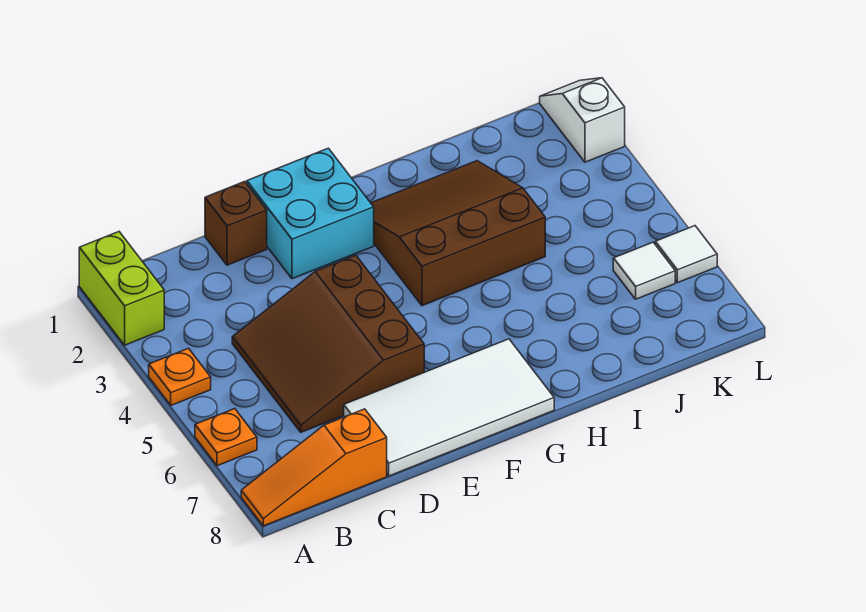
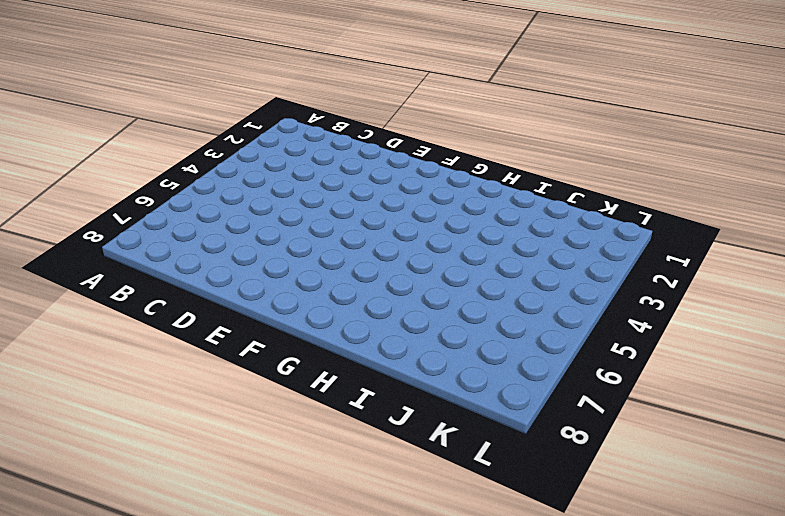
none -> lime 1x2 brick [79,232,164,345]
none -> orange 1x1 plate [149,348,211,405]
none -> orange 1x1 plate [195,409,257,466]

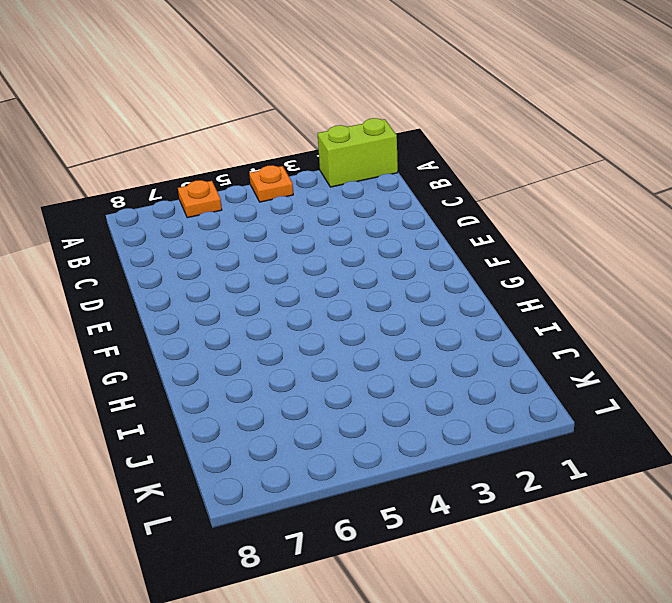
none -> orange 1x3 slope [241,409,387,526]
none -> brown 3x3 slope [232,255,424,432]
none -> brown 1x1 brick [205,182,267,265]

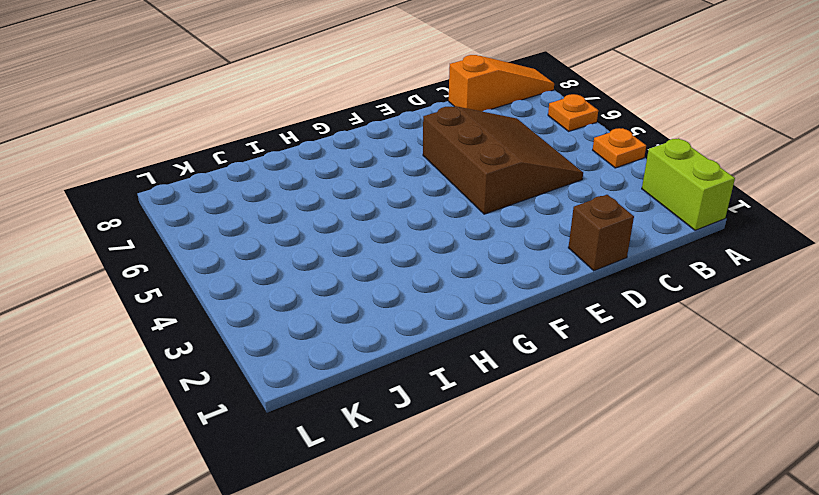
none -> white 2x4 tile [344,339,554,476]
none -> cyan 2x2 brick [247,148,374,279]
none -> brown 3x3 slope [371,161,545,306]

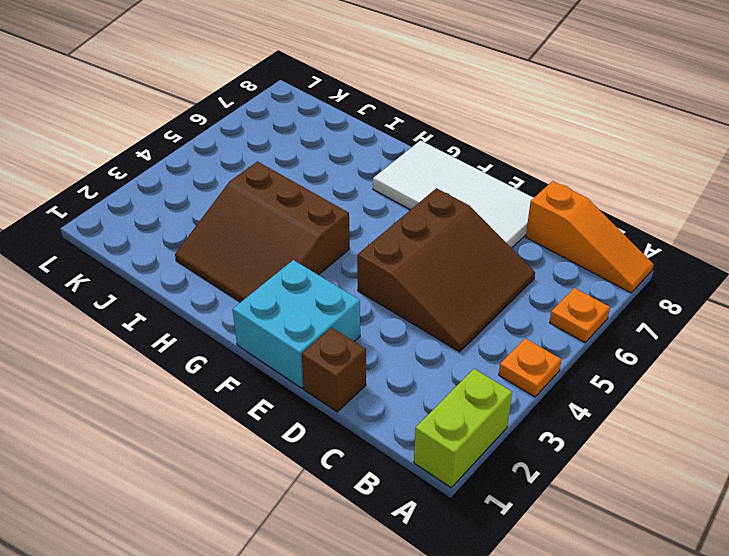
none -> white 1x1 tile [613,242,675,299]
none -> white 1x2 slope [540,78,625,162]
none -> white 1x1 tile [655,226,717,283]

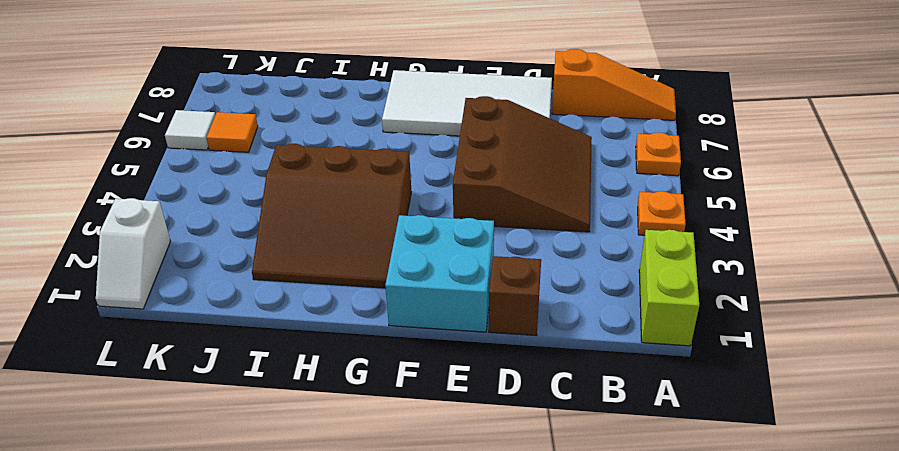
orange 1x1 tile [207,112,258,152] -> white 1x1 tile [613,242,675,299]

